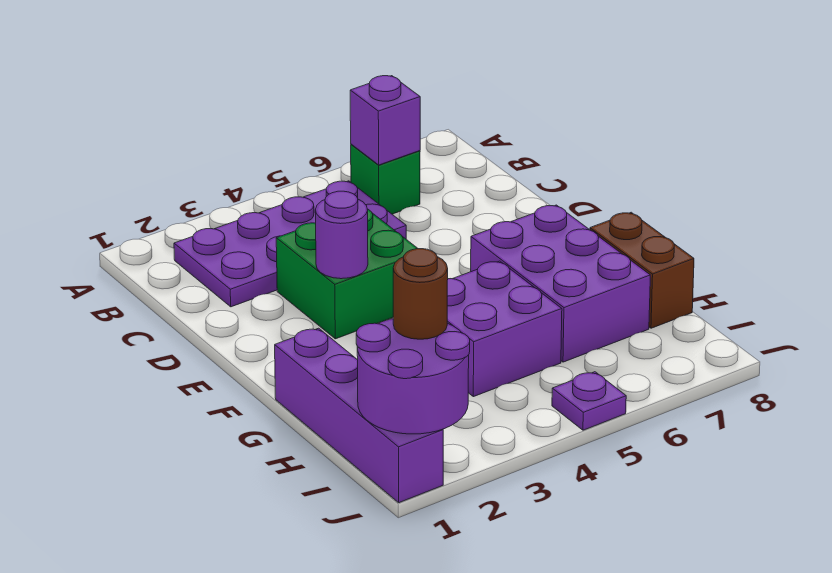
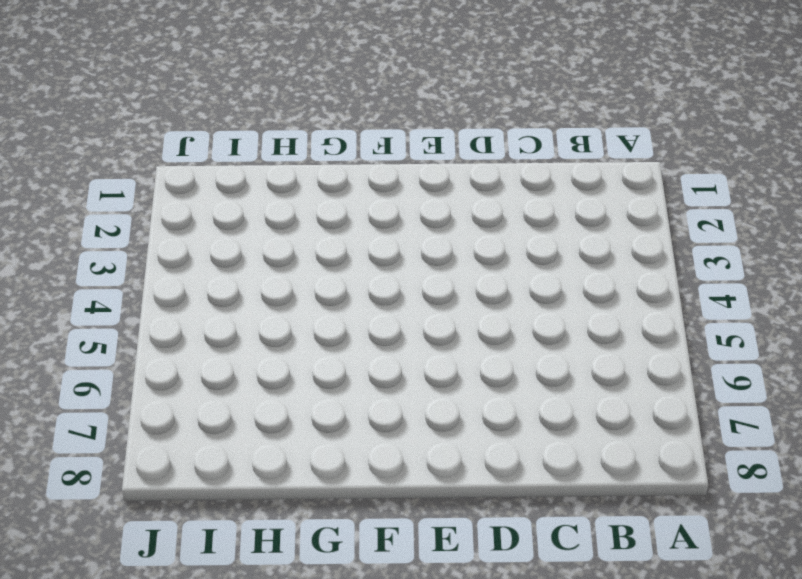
none -> purple 2x4 plate [174,181,406,307]
none -> green 1x1 brick [351,144,420,214]
none -> green 2x2 brick [276,209,418,339]

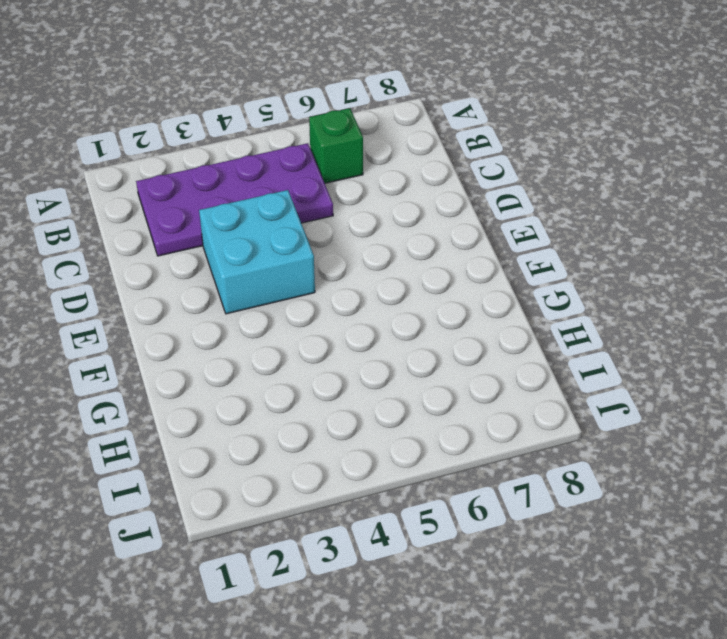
cyan 2x2 brick [199,190,315,314] -> green 2x2 brick [276,209,418,339]
none -> purple 2x3 brick [471,205,650,362]
none -> purple 1x4 brick [275,328,443,503]
none -> purple 2x2 brick [447,261,562,397]

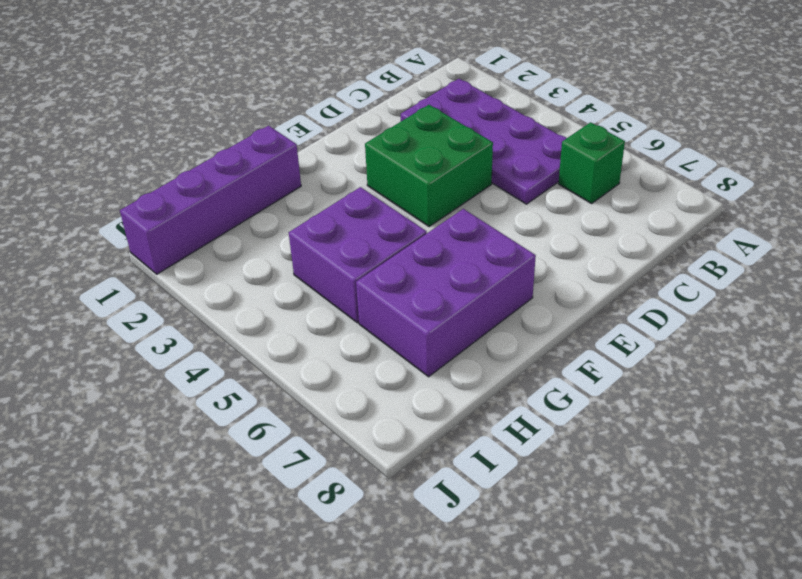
none -> brown 1x2 brick [590,212,694,328]
none -> purple 1x1 plate [552,372,626,430]
none -> purple 1x1 brick [350,76,420,165]

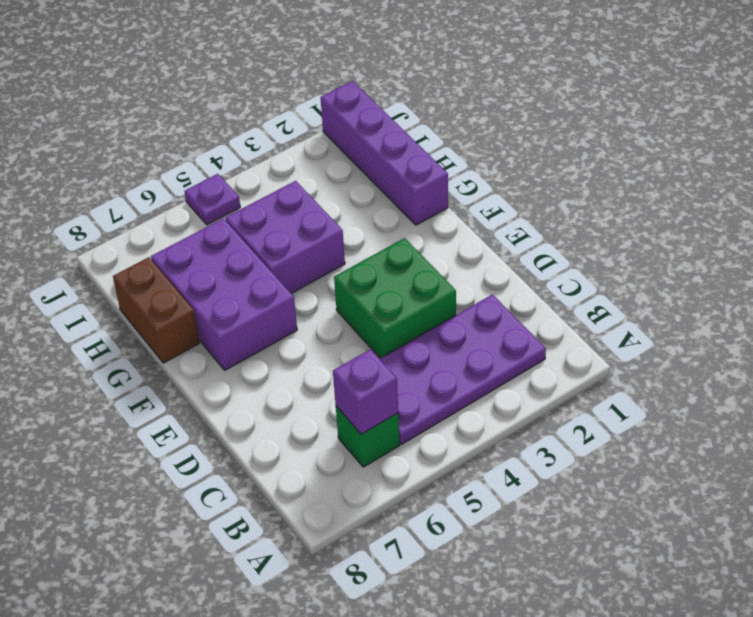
none -> purple 1x1 round brick [315,191,368,279]
none -> purple 2x2 round brick [356,319,470,434]
none -> brown 1x1 round brick [393,249,448,339]

